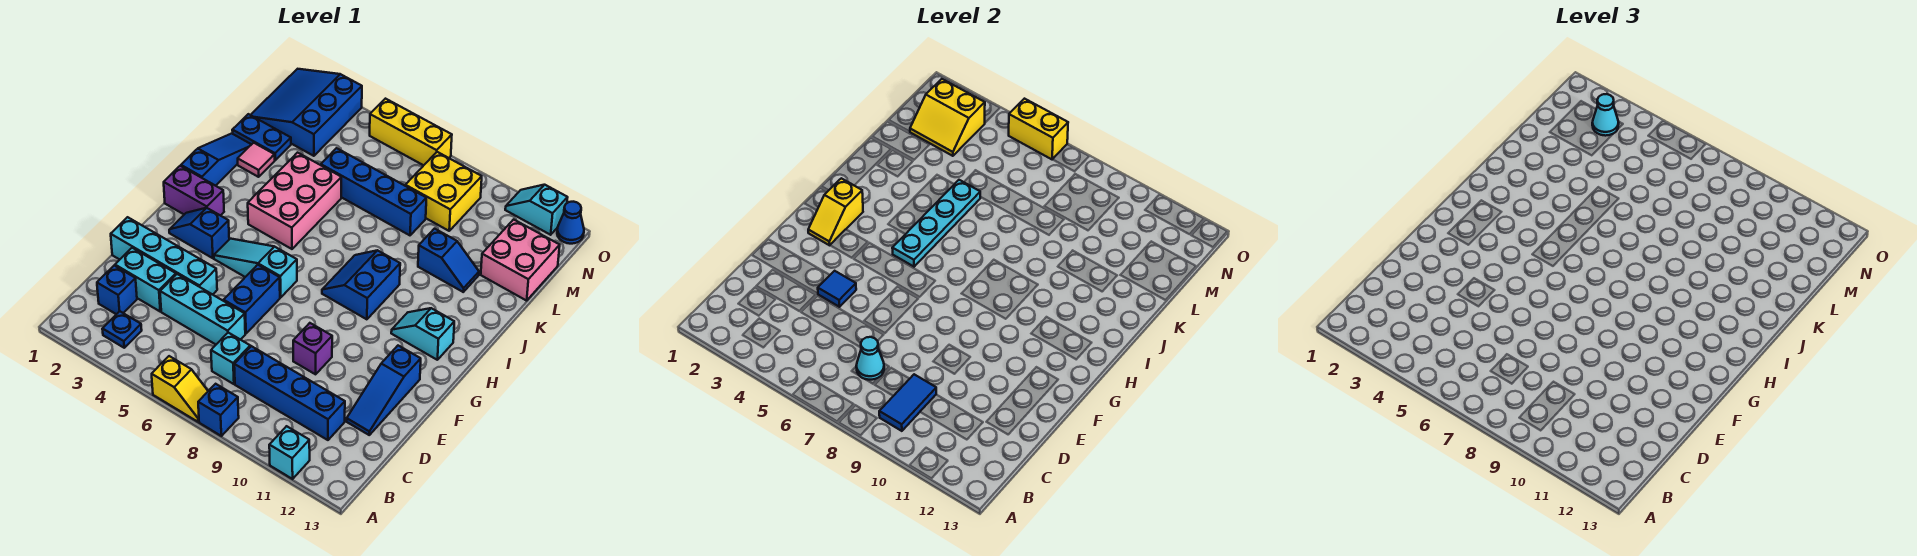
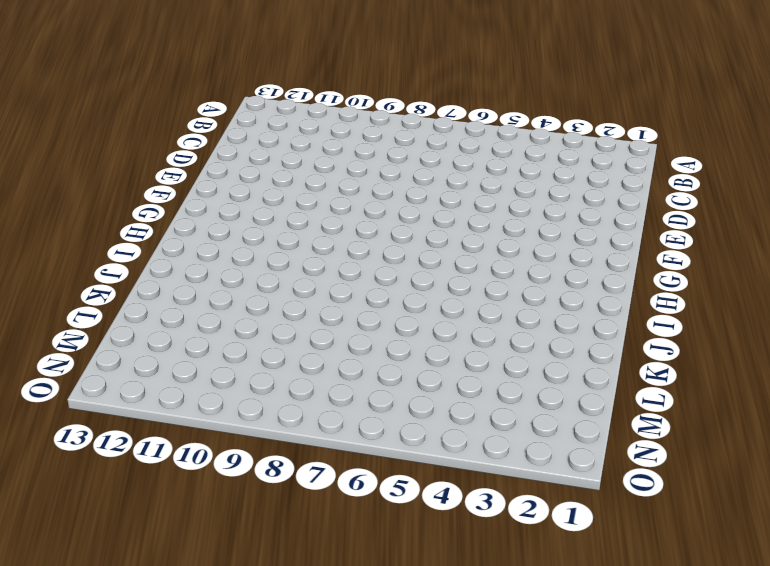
none -> yellow 1x2 slope [152,356,208,422]
none -> blue 1x1 brick [198,384,239,436]
none -> cyan 1x1 brick [269,426,310,479]
none -> blue 1x1 plate [102,311,142,348]

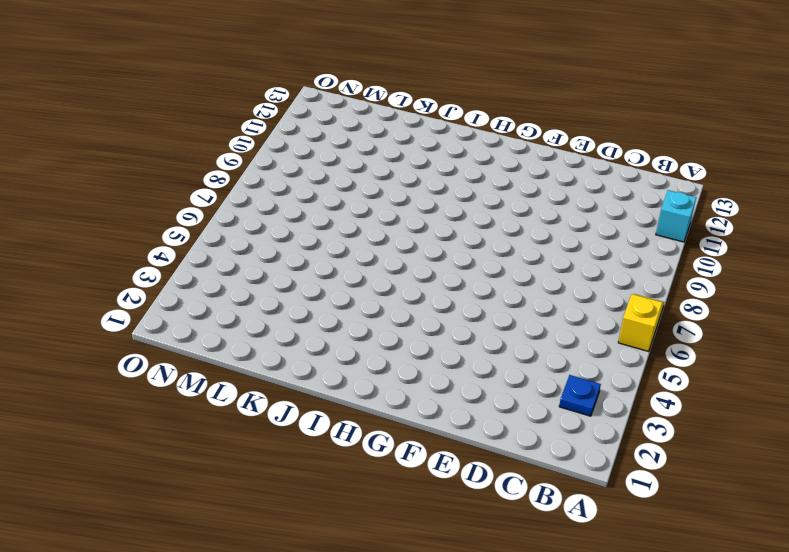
none -> blue 1x1 brick [198,384,239,436]
none -> blue 1x1 brick [97,266,137,314]
none -> cyan 1x1 brick [211,333,250,384]
none -> blue 1x4 brick [234,346,345,440]

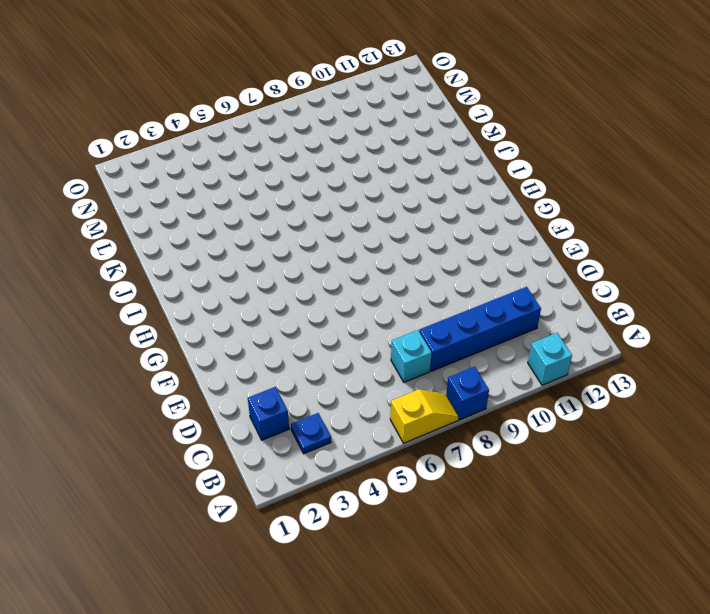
none -> cyan 1x2 brick [115,248,176,311]
none -> cyan 1x3 brick [160,274,245,344]
none -> blue 1x3 slope [347,346,421,435]
none -> cyan 1x4 brick [111,217,217,295]

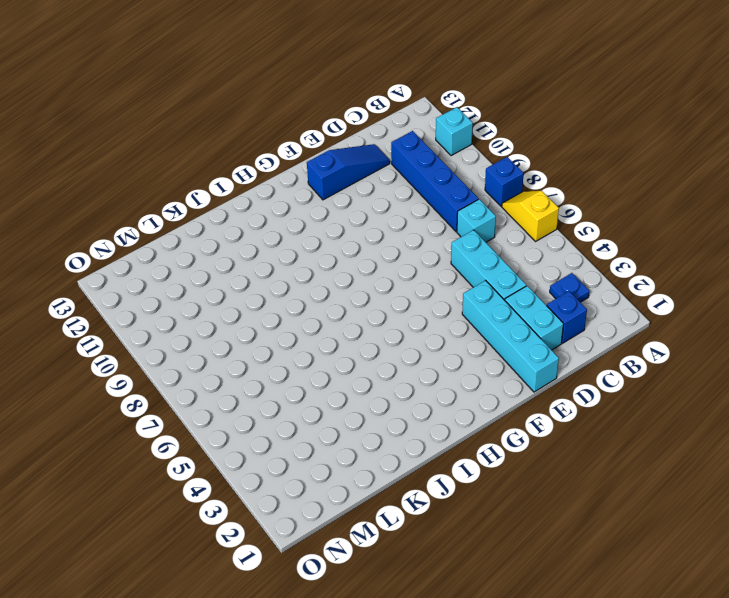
none -> blue 1x2 brick [224,265,280,333]
none -> purple 1x1 brick [293,323,332,374]
none -> blue 1x2 slope [169,208,229,258]
none -> cyan 1x3 slope [214,239,297,297]

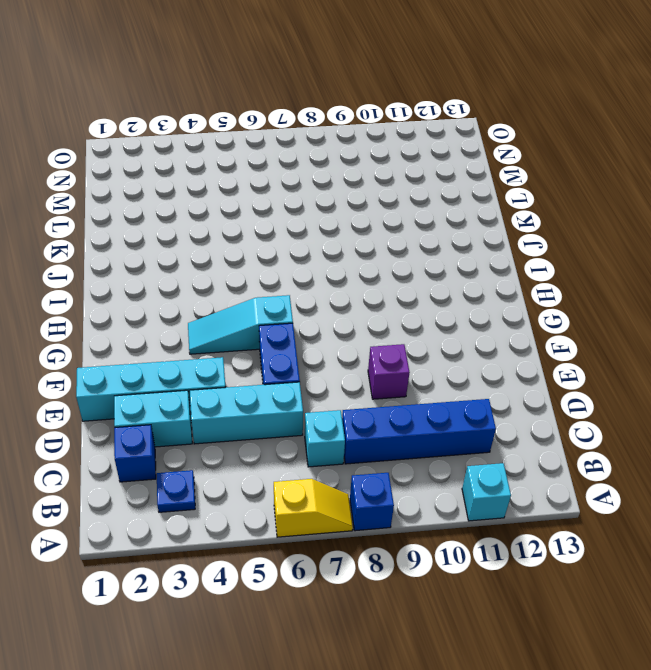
none -> blue 1x3 slope [347,346,421,435]
none -> blue 1x2 slope [169,208,229,258]
none -> purple 1x2 brick [164,166,224,216]
none -> blue 2x2 slope [322,250,400,319]

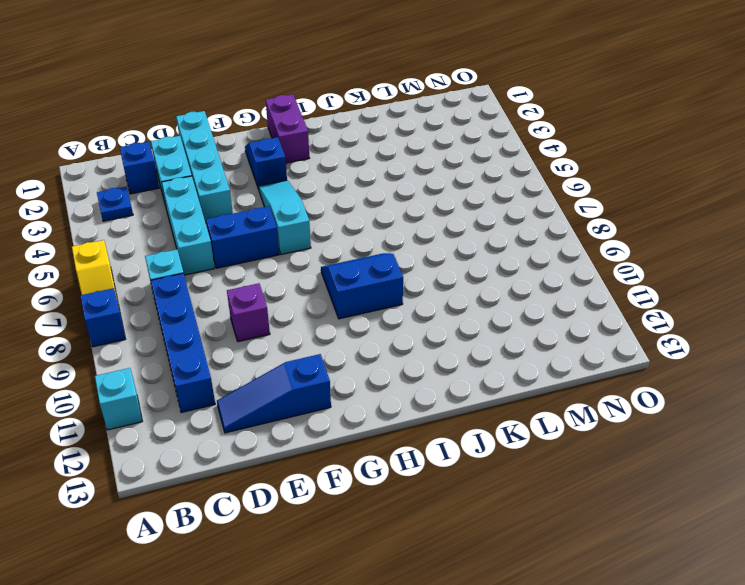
none -> cyan 1x2 slope [391,308,454,360]
none -> blue 1x3 slope [181,133,252,186]
none -> pink 2x3 brick [248,153,341,249]
none -> pink 1x1 tile [238,143,275,177]

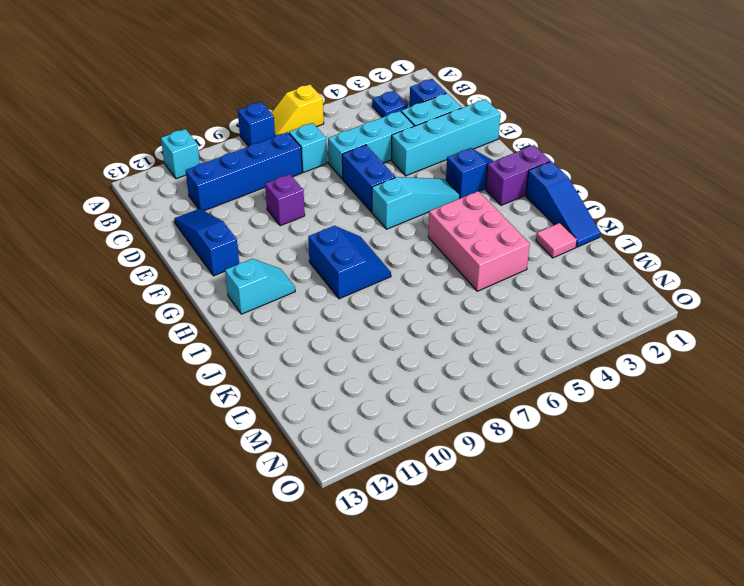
none -> blue 1x2 slope [418,229,479,292]
none -> blue 1x2 plate [232,114,291,160]
none -> blue 1x4 brick [321,148,426,235]
none -> pink 2x2 brick [481,219,560,301]

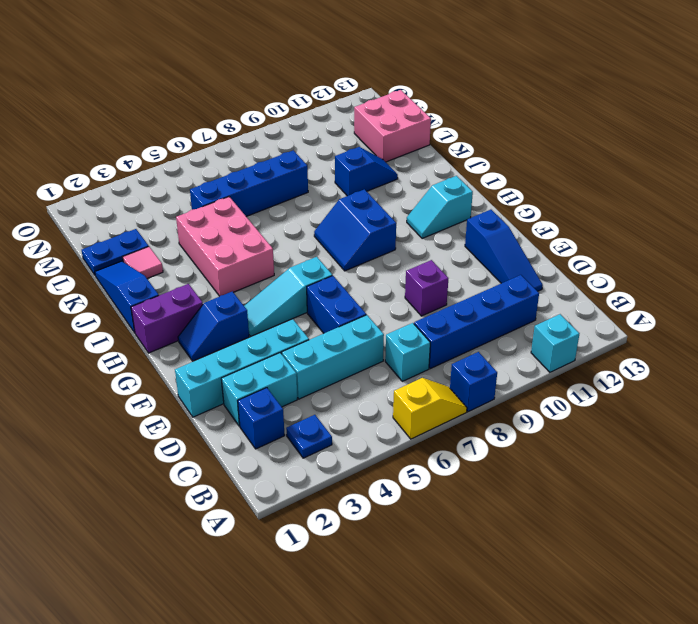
none -> blue 3x3 slope [251,69,362,156]
none -> yellow 2x2 brick [405,152,482,231]
none -> yellow 1x3 brick [370,99,452,165]
none -> cyan 1x2 slope [505,185,568,235]

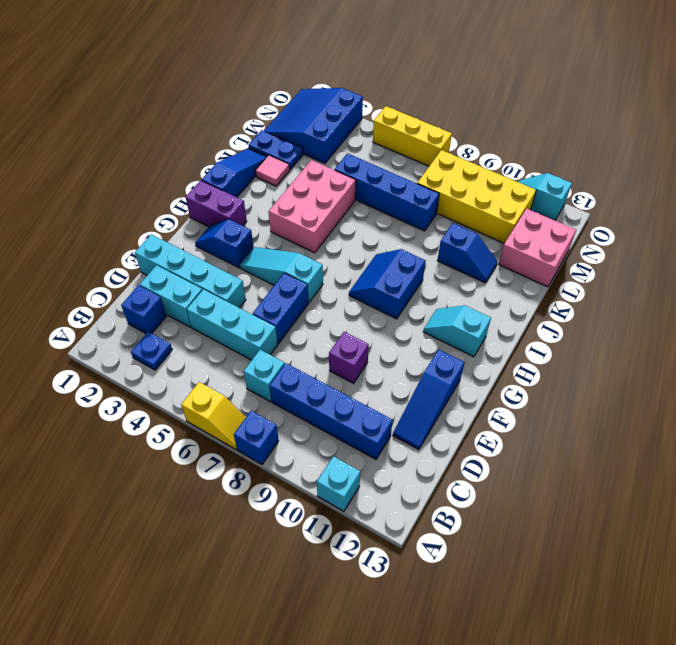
yellow 2x4 brick [417,150,536,243] -> yellow 2x2 brick [405,152,482,231]
none -> blue 1x1 cone [557,202,584,244]
none -> blue 1x2 tile [879,374,936,431]
none -> cyan 1x1 cone [856,337,884,380]
none -> blue 1x1 tile [818,271,856,307]

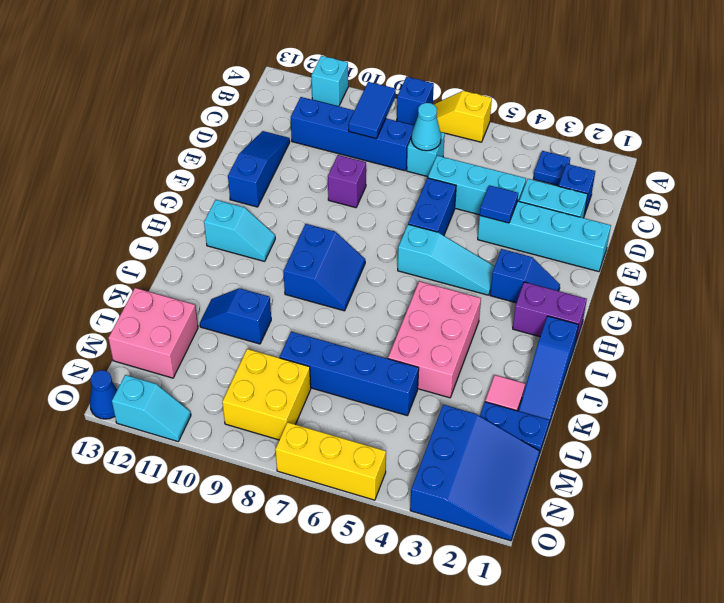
none -> yellow 1x2 slope [808,178,863,245]
none -> cyan 1x4 plate [892,180,980,267]
none -> yellow 2x2 slope [910,79,985,156]
none -> yellow 1x2 brick [1009,99,1068,159]

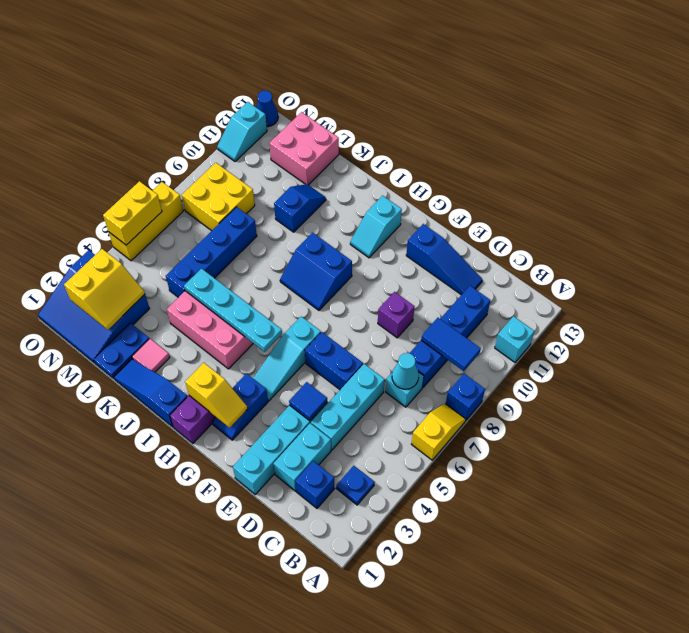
none -> cyan 1x1 cone [1592,94,1619,136]

